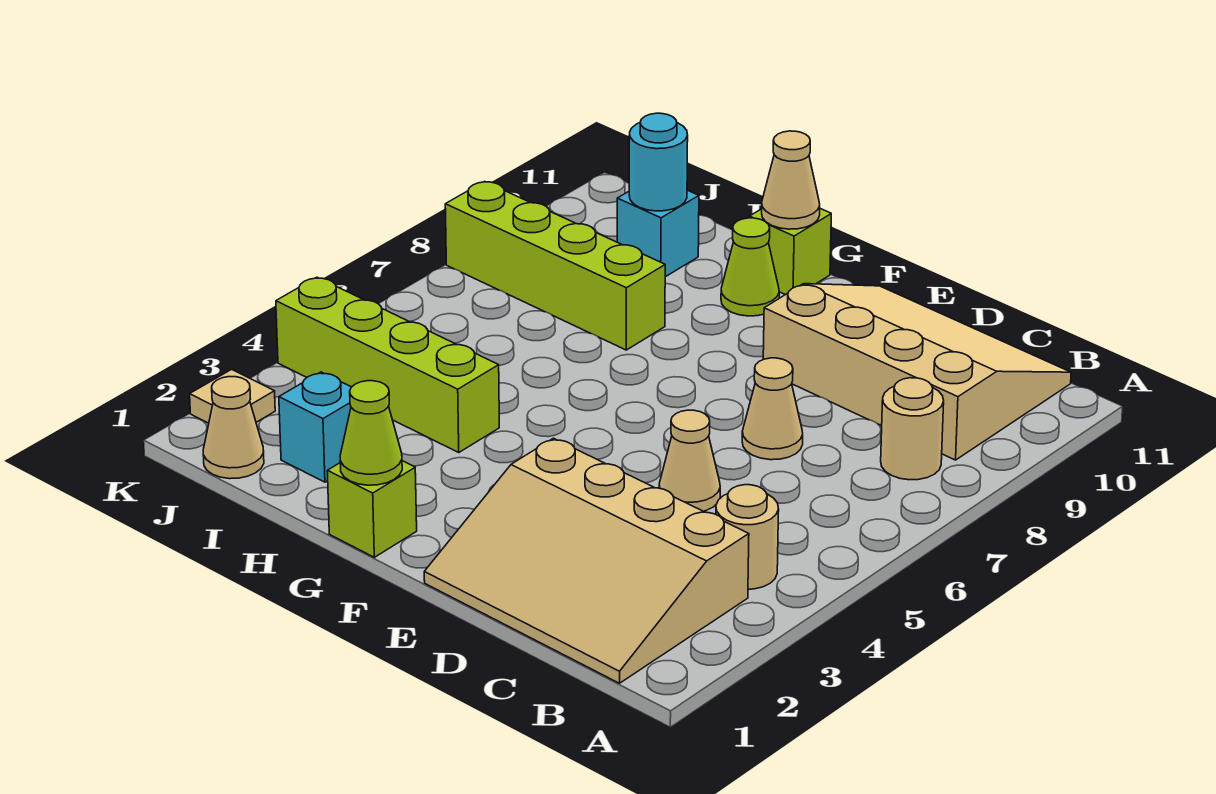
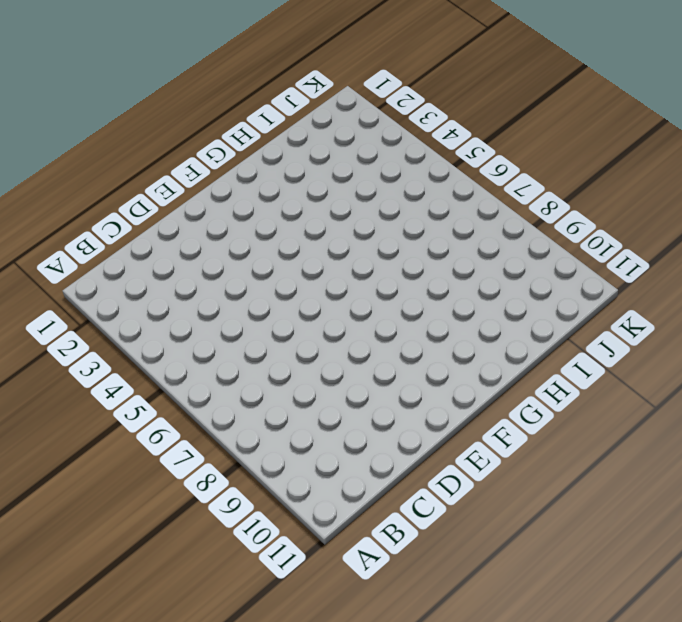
none -> tan 3x4 slope [424,438,749,683]
none -> tan 1x1 round brick [716,485,779,589]
none -> tan 1x1 round brick [881,378,944,480]

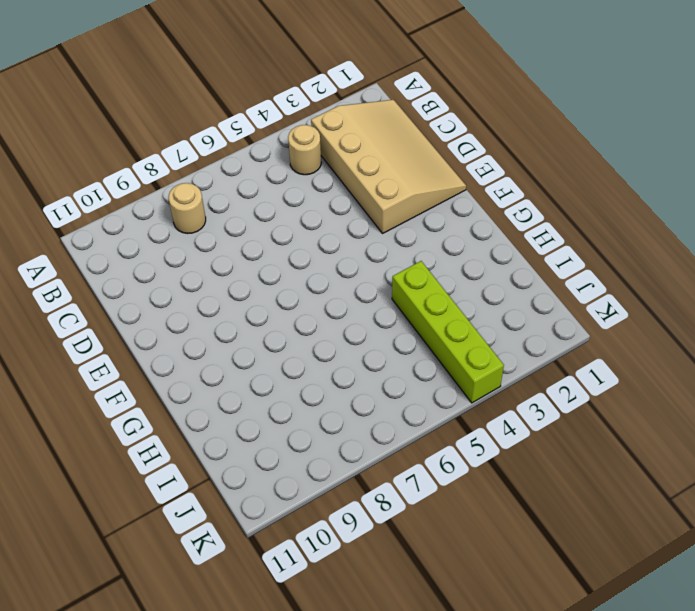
none -> tan 3x4 slope [763,284,1071,460]
none -> tan 1x1 cone [659,410,720,511]
none -> tan 1x1 cone [742,358,803,460]

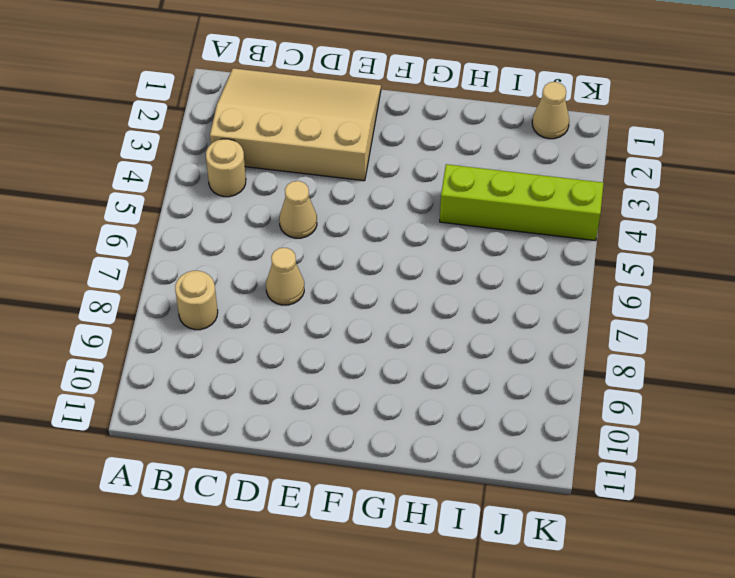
none -> tan 3x4 slope [763,284,1071,460]
none -> lime 1x1 brick [327,461,417,557]
none -> lime 1x1 cone [721,218,779,316]

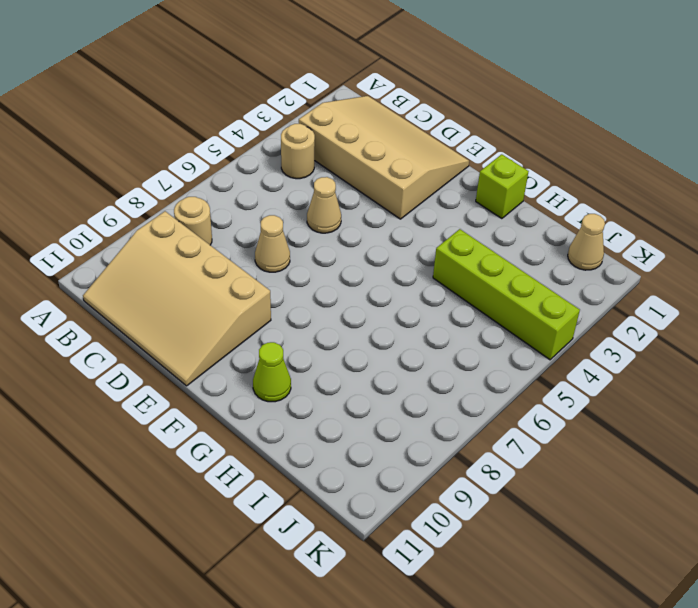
none -> lime 1x1 brick [749,209,831,295]
none -> lime 1x4 brick [445,182,665,350]
none -> cyan 1x1 brick [279,372,351,482]

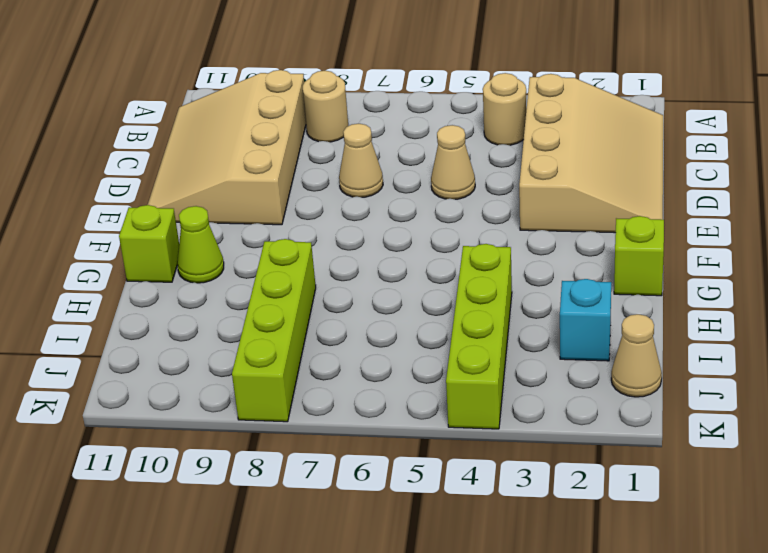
none -> cyan 1x1 brick [617,190,699,277]
none -> tan 1x1 tile [190,369,275,423]
none -> lime 1x1 cone [340,381,402,485]

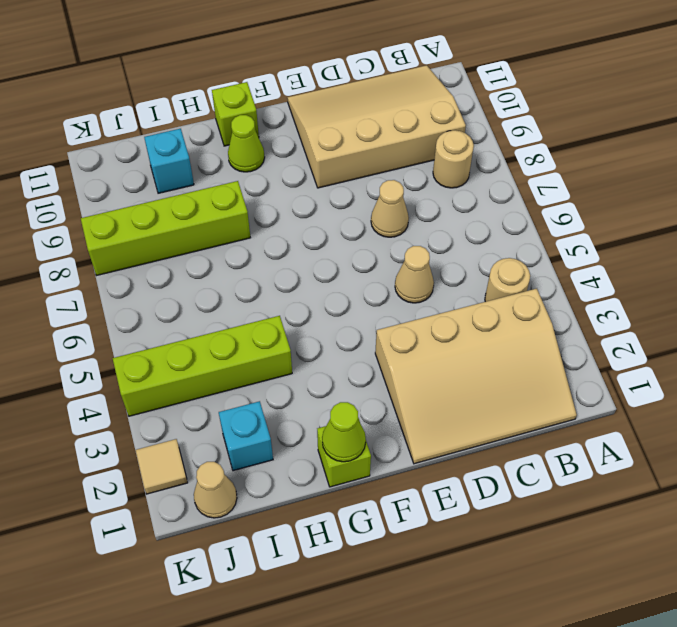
none -> tan 1x1 cone [762,131,820,229]
none -> cyan 1x1 round brick [629,113,688,211]

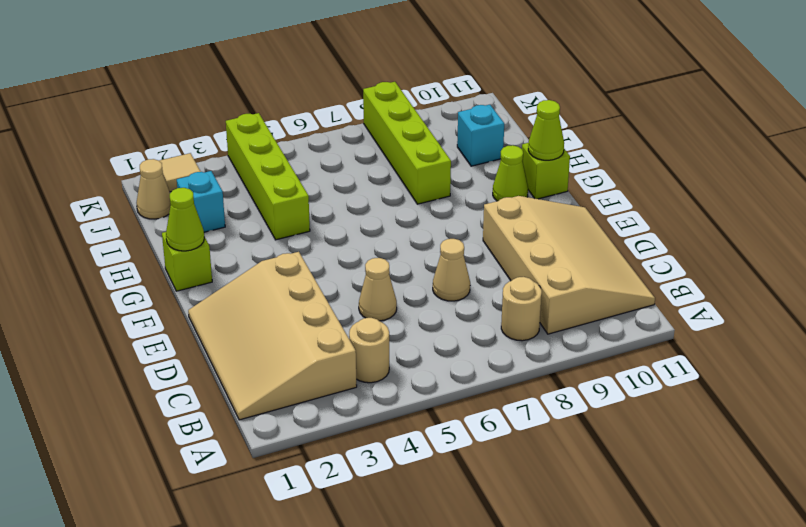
lime 1x1 cone [528,100,564,160] -> tan 1x1 cone [762,131,820,229]
none -> cyan 1x1 round brick [629,113,688,211]

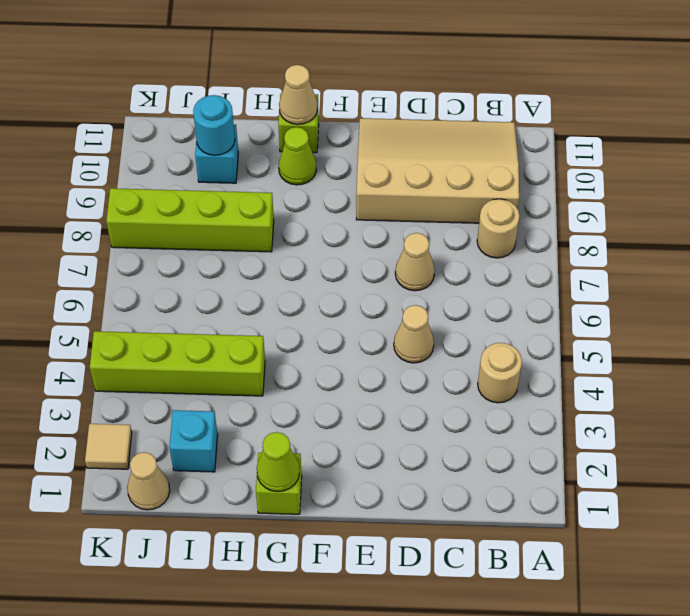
none -> tan 3x4 slope [424,438,749,683]

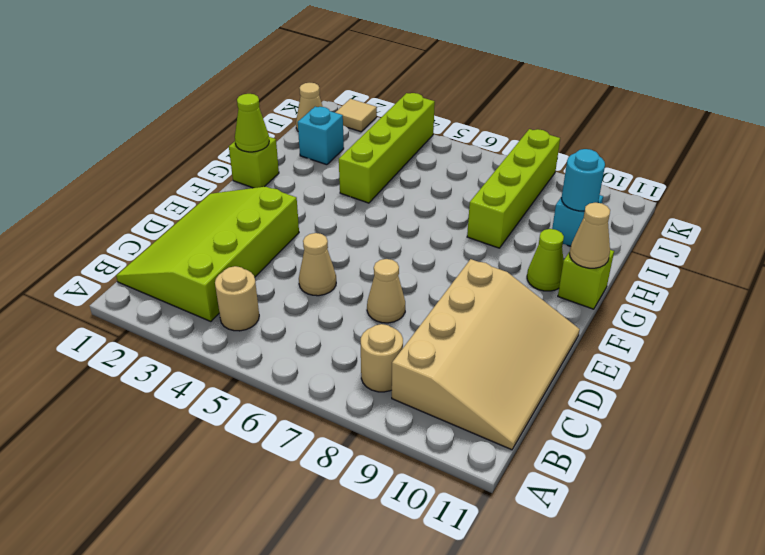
lime 3x4 slope [116,187,299,322] -> tan 3x4 slope [424,438,749,683]

